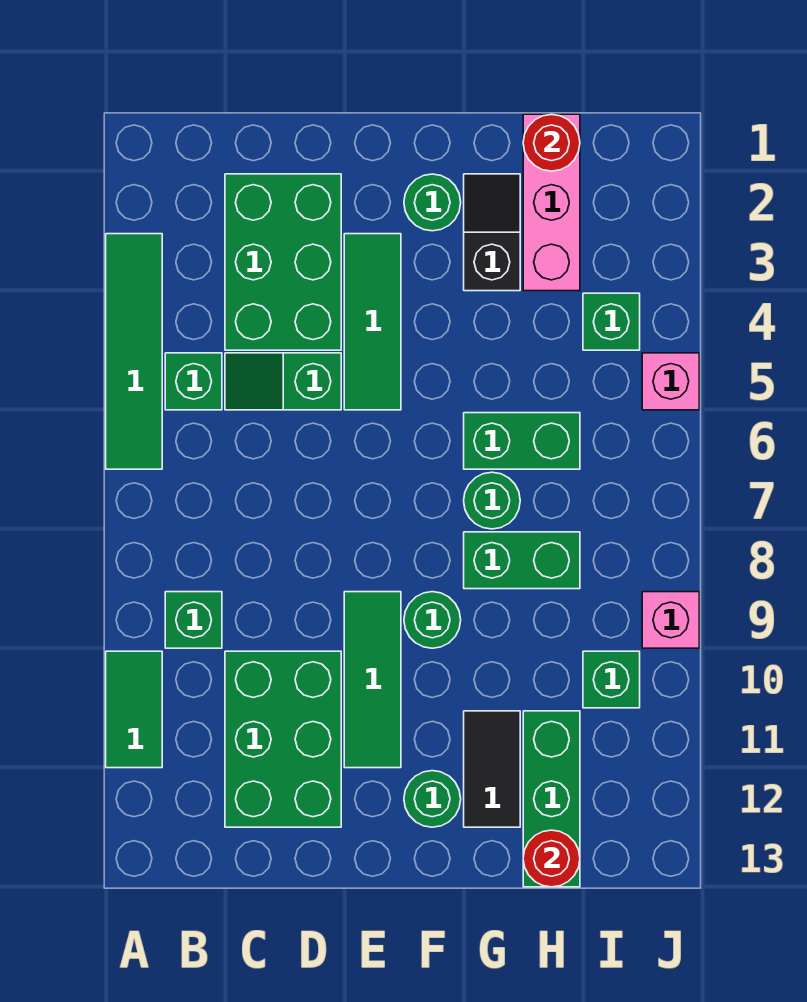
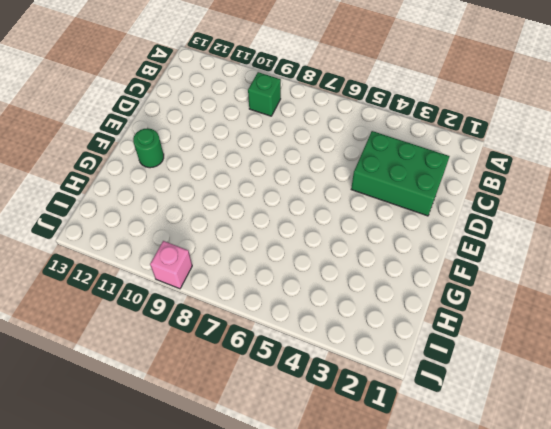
none -> green 1x4 tile [106,234,162,469]
none -> green 1x2 tile [106,651,162,768]
none -> green 1x1 brick [165,353,222,410]

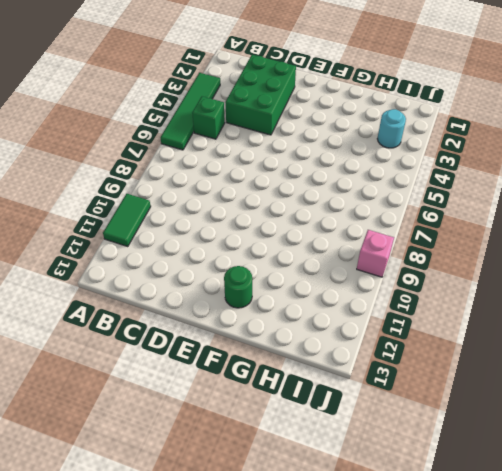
cyan 1x1 round brick [377,109,406,148] -> none
none -> green 1x1 brick [165,592,222,648]
none -> green 1x2 slope [225,353,341,410]
none -> green 2x3 brick [225,651,341,827]

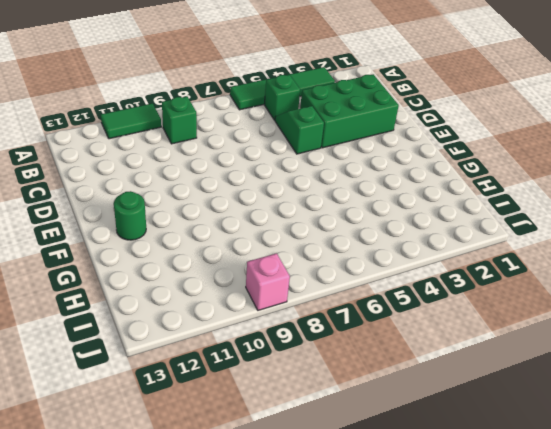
none -> green 2x3 brick [225,651,341,827]
none -> green 1x3 tile [344,234,401,410]
none -> green 1x3 tile [344,592,401,768]

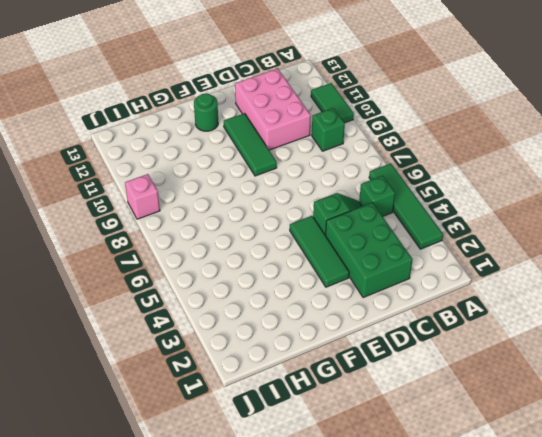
pink 2x3 brick [235,69,311,150] -> green 2x3 brick [225,651,341,827]
none -> green 1x1 round brick [404,174,461,231]
none -> green 1x1 round brick [404,592,461,648]
none -> black 1x2 slope [464,174,520,291]

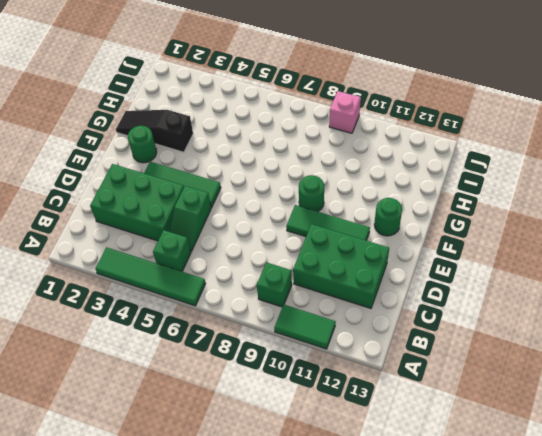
black 1x3 slope [116,110,193,152] -> black 1x2 slope [464,174,520,291]
none -> green 1x2 brick [464,413,580,469]
none -> green 1x1 round brick [464,472,520,529]
none -> green 1x2 brick [464,532,580,589]

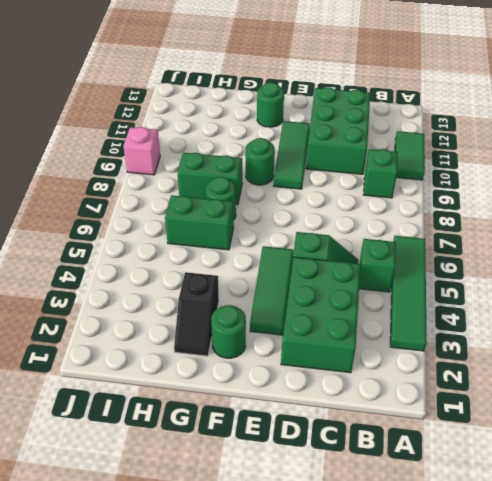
none -> black 1x2 tile [464,711,520,827]
none -> pink 1x3 brick [523,114,580,291]
none -> green 1x3 brick [523,711,580,887]

